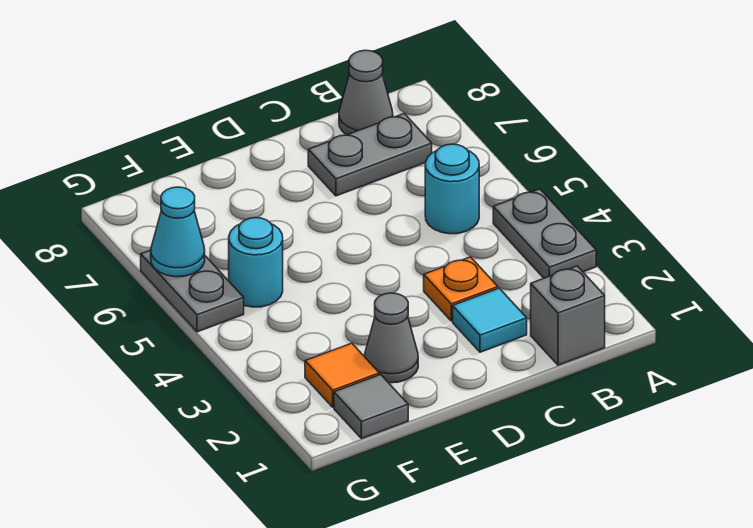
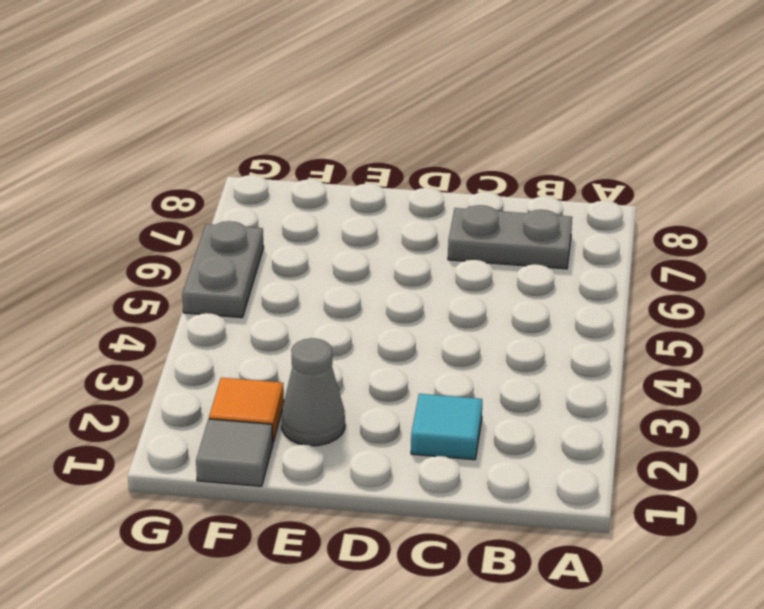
none -> grey 1x2 plate [493,189,596,278]
none -> grey 1x1 brick [531,266,605,365]
none -> cyan 1x1 round brick [425,144,479,234]

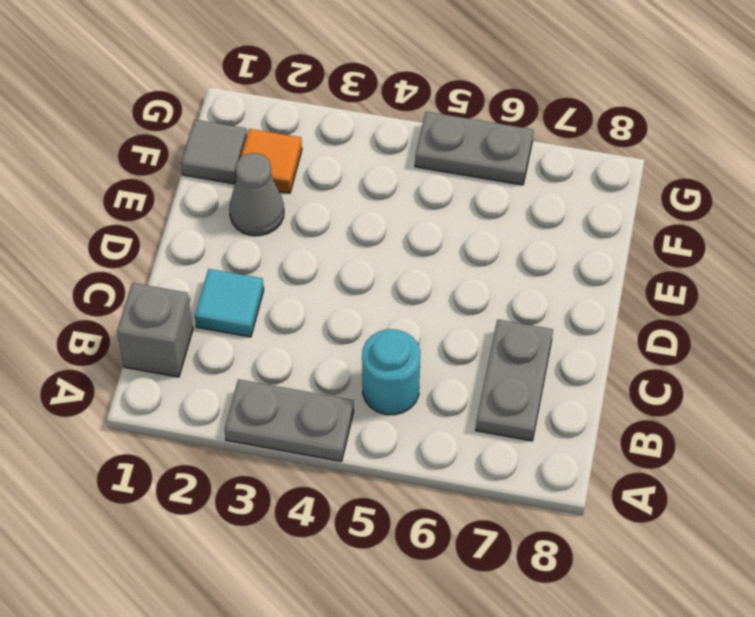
none -> grey 1x1 cone [339,50,393,135]
none -> orange 1x1 plate [424,257,498,321]
none -> cyan 1x1 round brick [229,218,283,307]

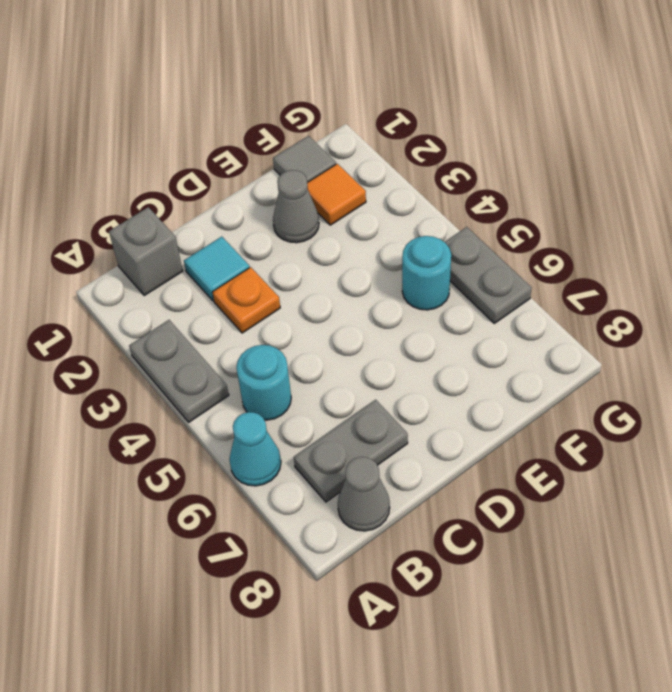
cyan 1x1 cone [229,412,281,486] -> cyan 1x1 cone moved to [151,187,205,277]

